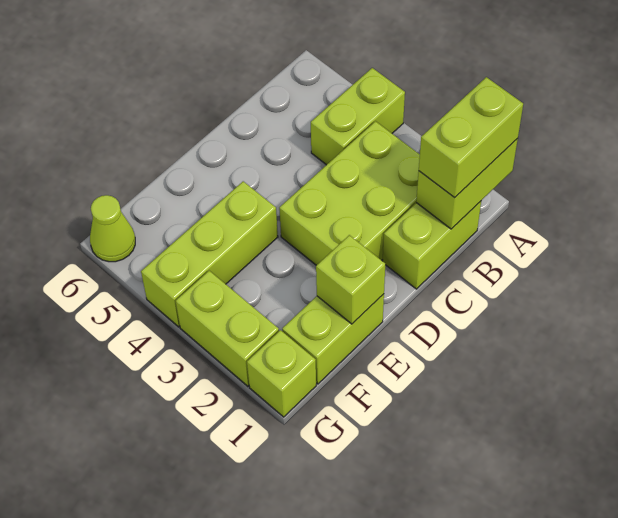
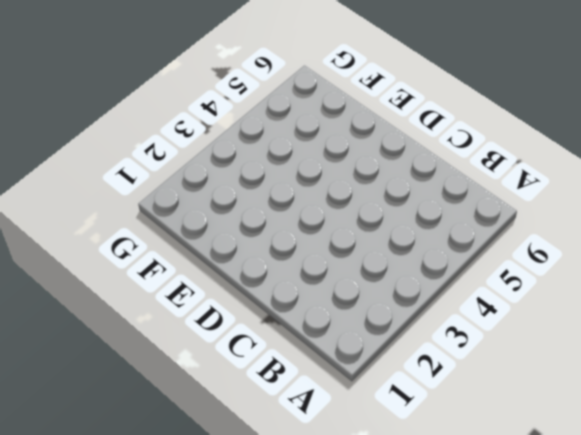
none -> lime 1x2 brick [311,68,405,165]
none -> lime 1x2 brick [383,201,481,289]

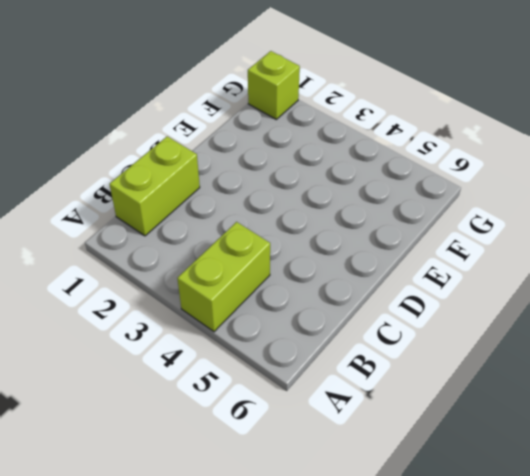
none -> lime 2x3 brick [279,121,420,265]
none -> lime 1x2 brick [282,294,384,384]

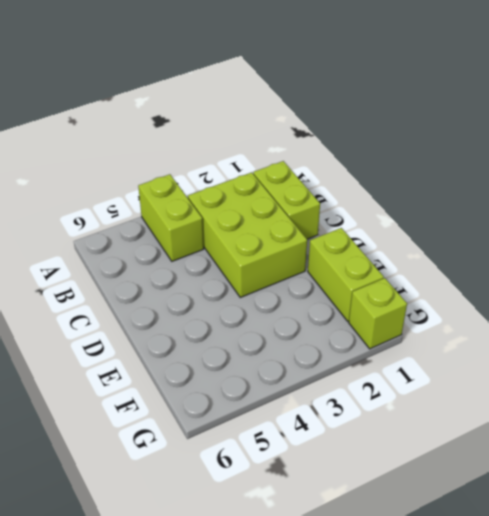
none -> lime 1x3 brick [141,181,278,327]
none -> lime 1x2 brick [176,271,279,386]

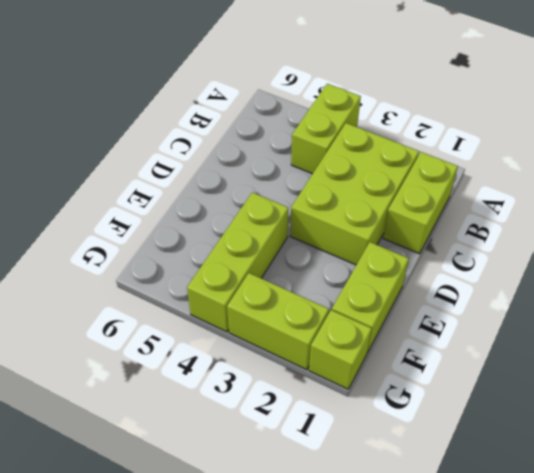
none -> lime 1x1 cone [90,195,135,262]
none -> lime 1x2 brick [416,139,518,229]

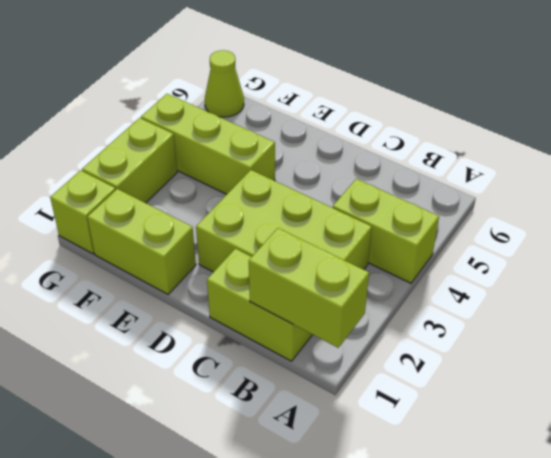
none -> lime 1x1 brick [316,235,385,324]
none -> lime 1x2 brick [419,77,523,198]

